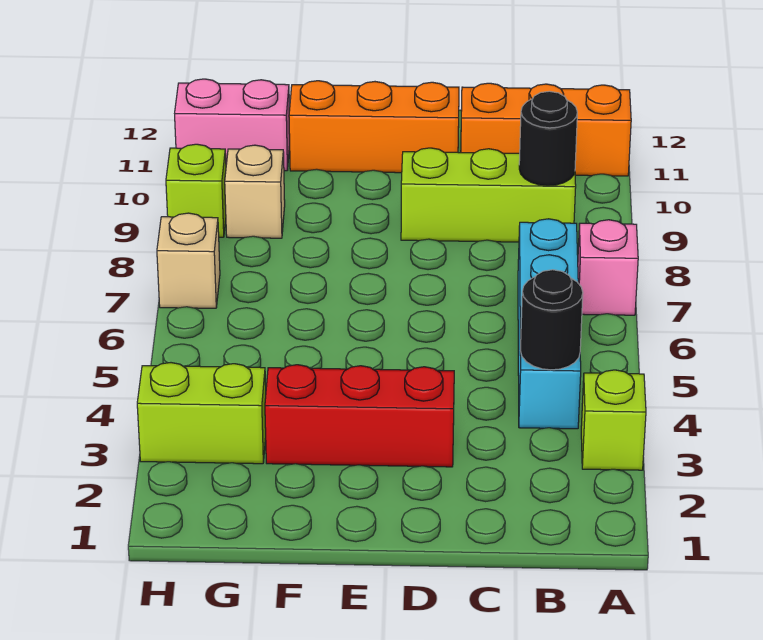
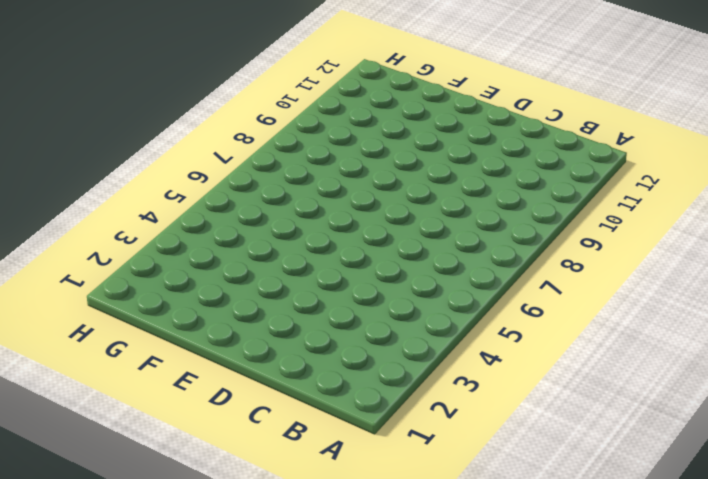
none -> lime 1x1 brick [581,370,646,470]
none -> pink 1x1 brick [578,220,638,315]
none -> orange 1x3 brick [461,83,631,176]

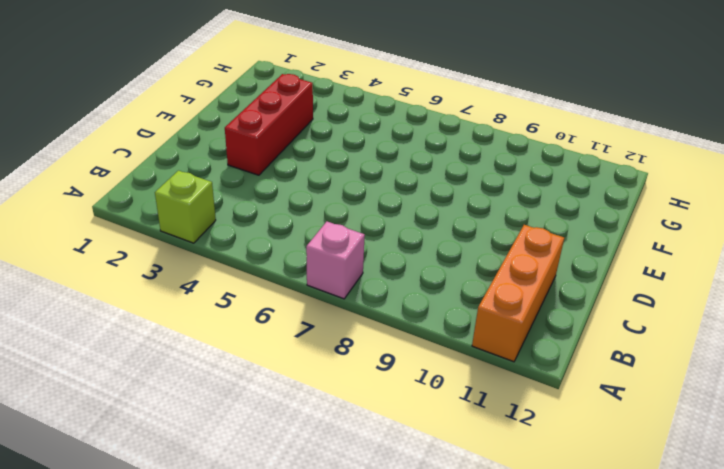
none -> cyan 1x4 brick [518,219,581,429]
none -> lime 1x3 brick [401,148,576,242]
none -> orange 1x3 brick [289,81,459,173]

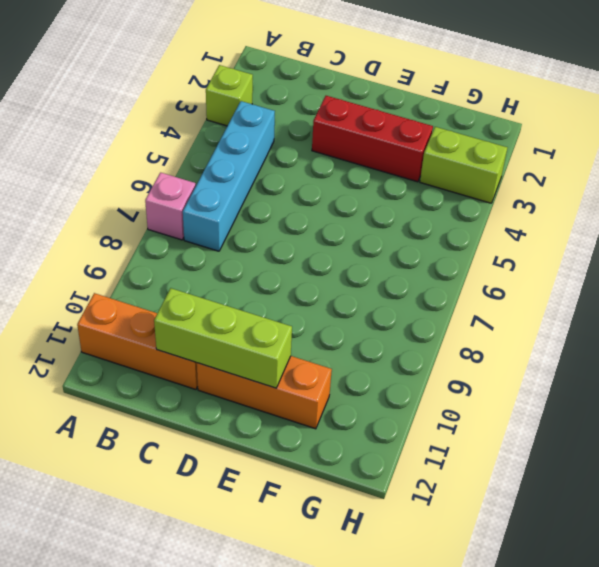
lime 1x3 brick [154,288,292,388] -> lime 1x3 brick moved to [401,148,576,242]
none -> tan 1x1 brick [225,145,285,238]
none -> pink 1x2 brick [175,79,290,171]
none -> tan 1x1 brick [157,213,220,308]

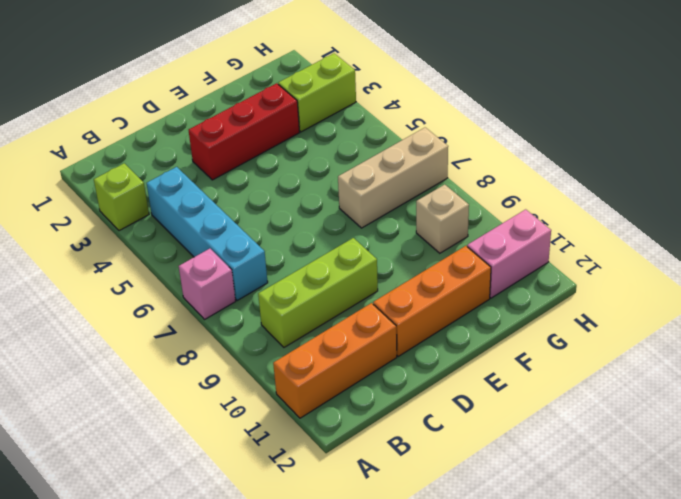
tan 1x3 brick [338,128,448,228] -> tan 1x1 brick [157,213,220,308]
none -> lime 1x1 brick [166,144,226,237]
none -> black 1x1 round brick [520,270,583,370]
none -> black 1x1 round brick [519,91,577,186]

